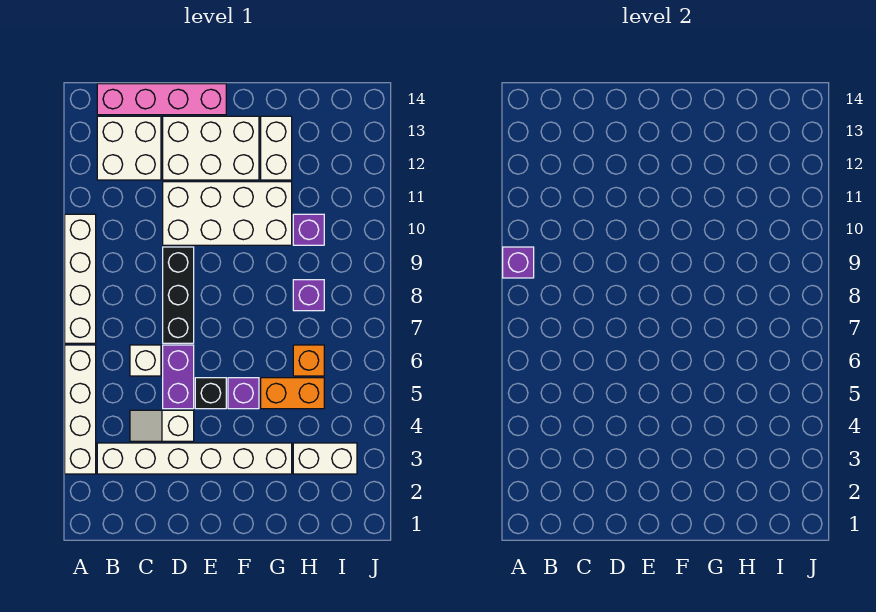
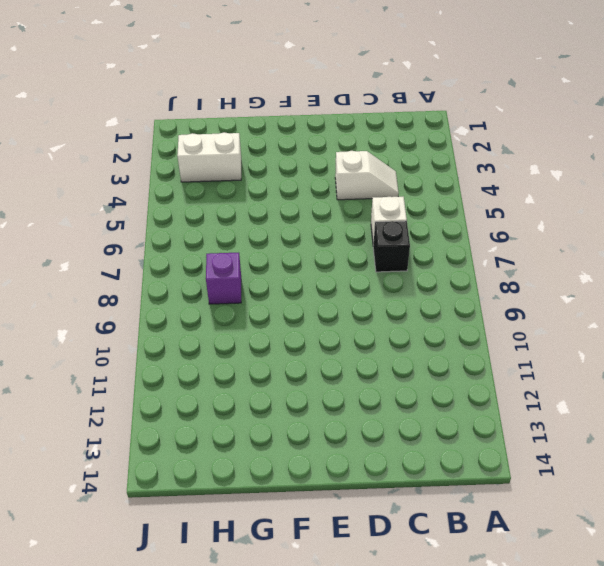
black 1x1 brick [373,221,410,272] -> black 1x1 brick moved to [195,378,226,409]
none -> white 1x4 brick [65,345,96,474]
none -> white 1x4 brick [65,214,96,343]
none -> white 1x6 brick [97,443,292,474]

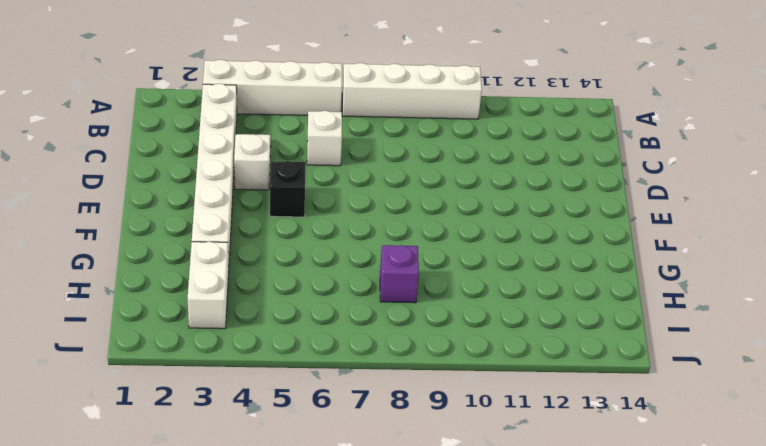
none -> white 2x2 brick [97,116,161,180]
none -> pink 1x4 brick [97,84,226,115]
none -> purple 1x2 brick [163,345,194,409]

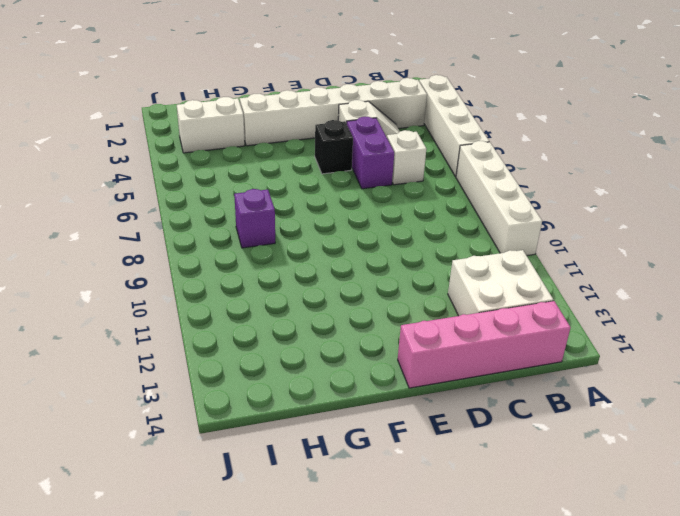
none -> black 1x3 brick [163,247,194,343]
none -> white 2x4 brick [163,182,292,245]
none -> white 2x3 brick [163,116,259,180]

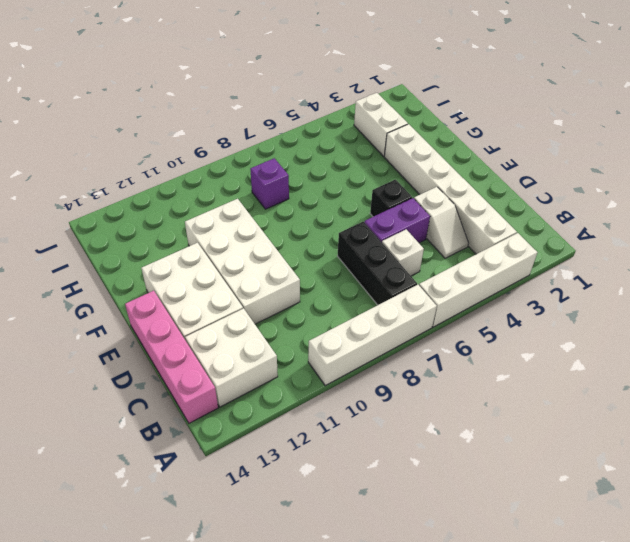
black 1x3 brick [337,222,417,305] -> black 1x3 brick turned to [163,247,194,343]
none -> purple 1x1 brick [228,378,259,409]
none -> orange 1x2 brick [261,378,324,409]
none -> white 1x2 brick [261,116,292,180]

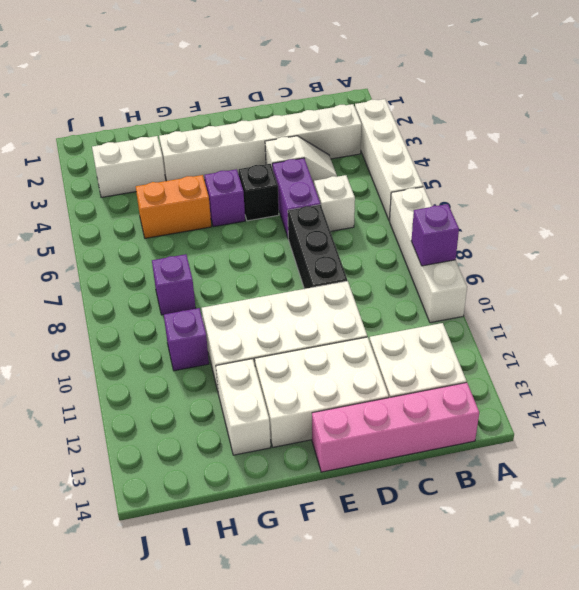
none -> orange 1x1 brick [293,345,324,376]

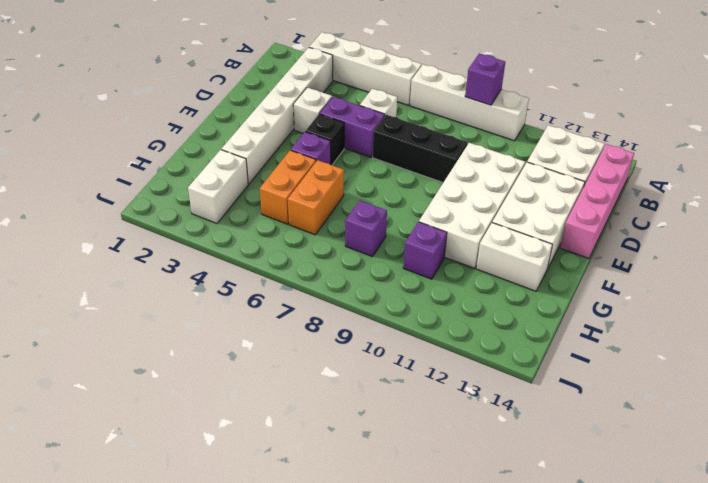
orange 1x2 brick [288,160,344,235] -> orange 1x1 brick [293,345,324,376]

